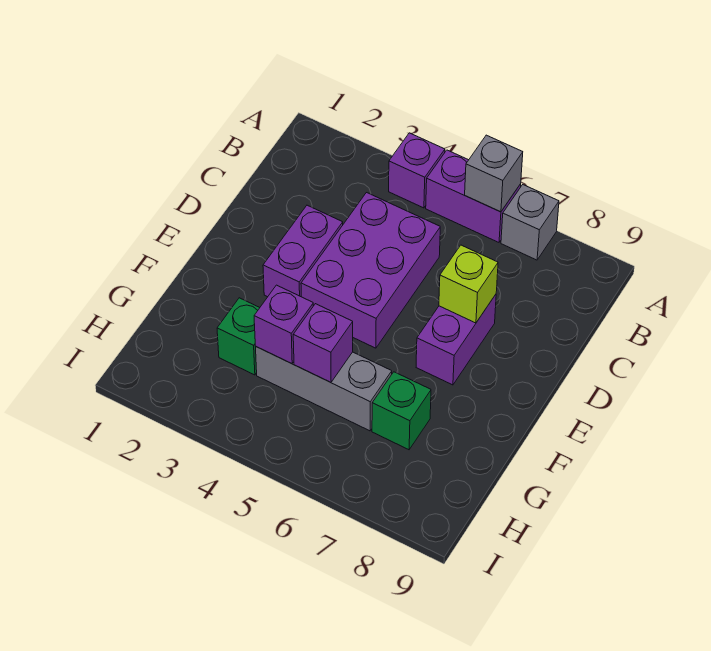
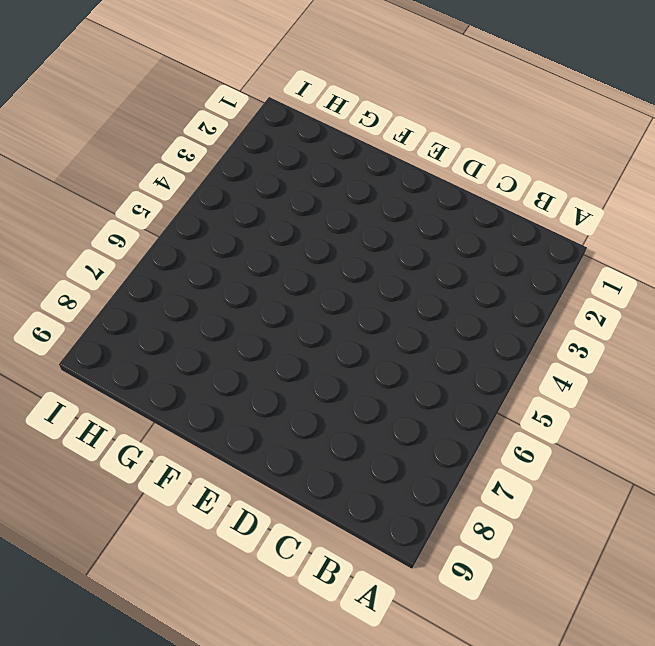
none -> purple 1x1 brick [389,133,445,208]
none -> purple 1x2 brick [426,150,521,242]
none -> grey 1x1 brick [501,185,559,260]

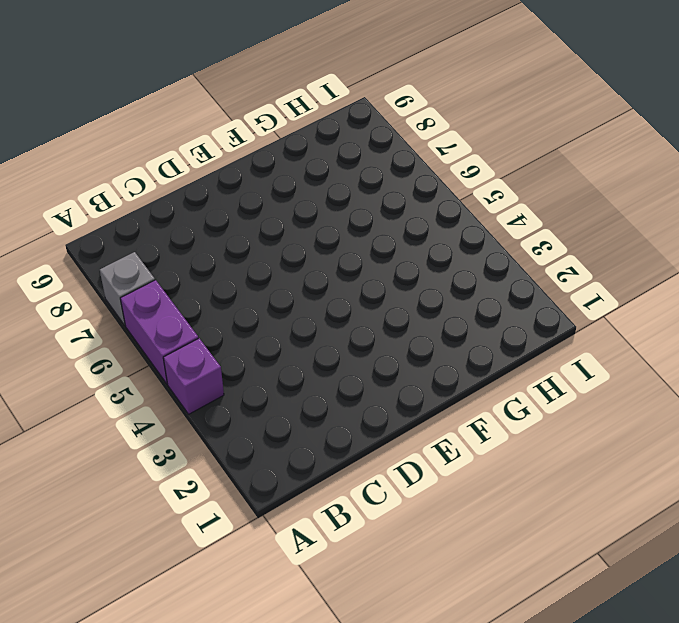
none -> purple 2x3 brick [301,193,440,348]
none -> purple 1x2 brick [263,205,343,297]
none -> purple 1x2 brick [416,295,496,385]

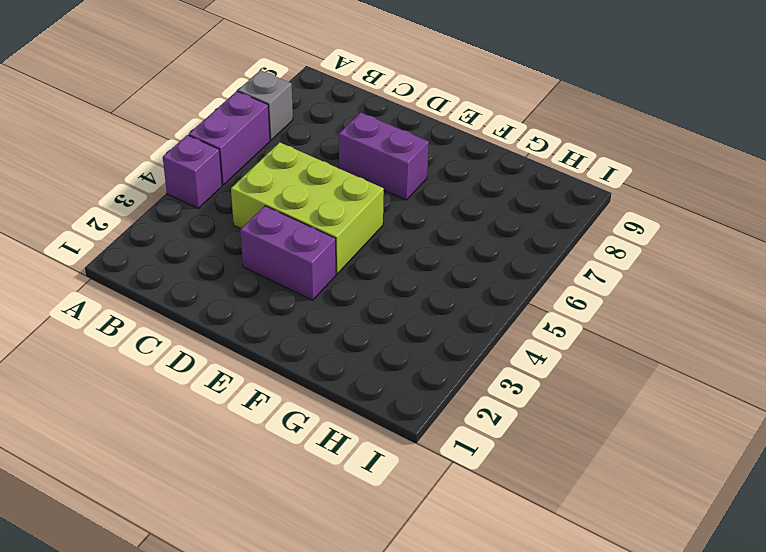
lime 2x3 brick [231,142,384,274] -> purple 2x3 brick [301,193,440,348]
none -> green 1x1 brick [217,298,260,375]
none -> grey 1x3 brick [256,347,392,431]
none -> green 1x1 brick [372,372,431,450]

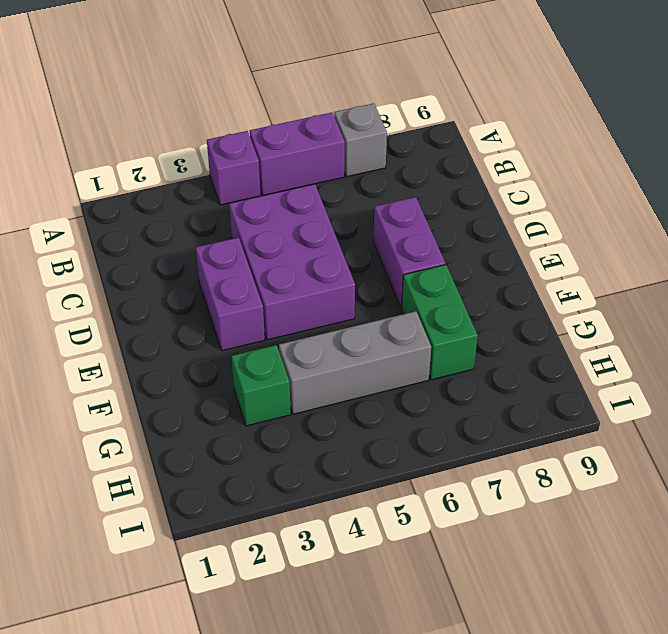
green 1x2 brick [402,265,478,380] -> green 1x1 brick [372,372,431,450]
none -> grey 1x1 brick [465,135,523,212]
none -> lime 1x1 brick [439,245,498,323]
none -> purple 1x1 brick [254,285,313,364]

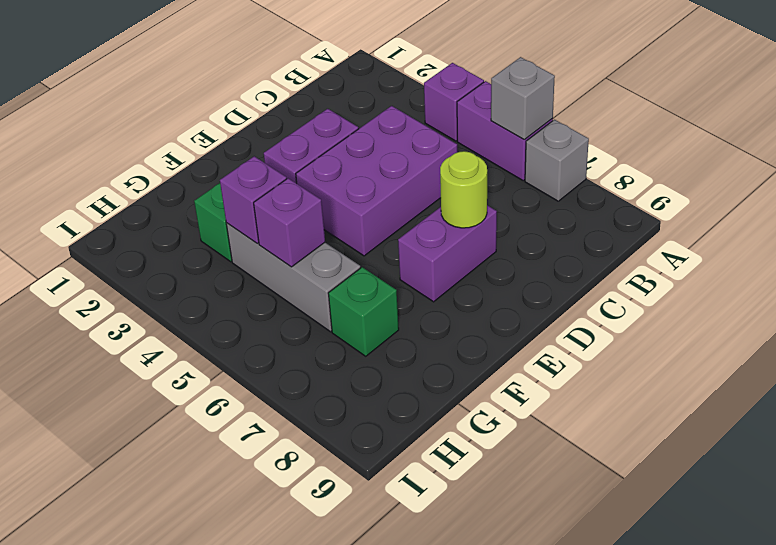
lime 1x1 round brick [440,151,487,228] -> lime 1x1 brick [439,245,498,323]

